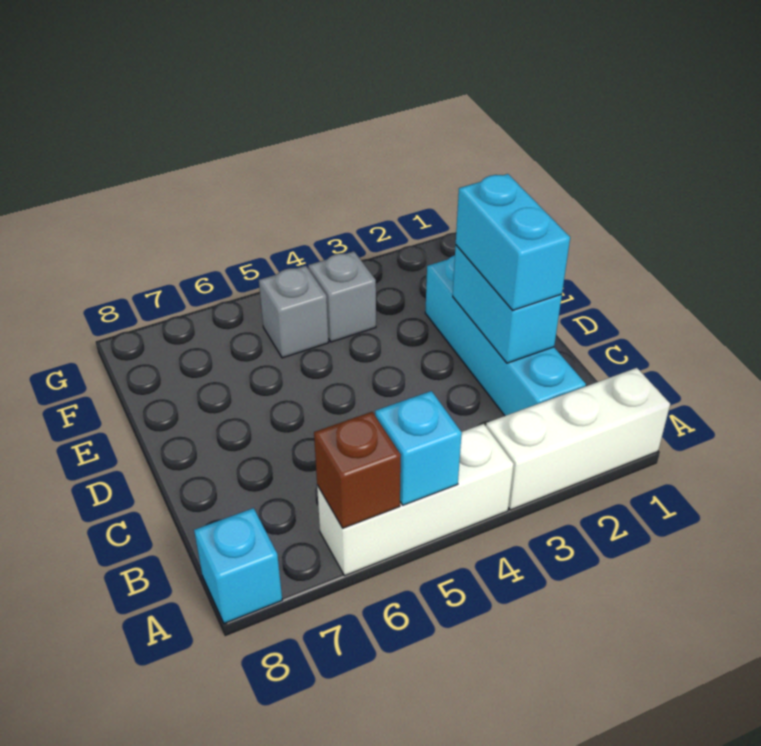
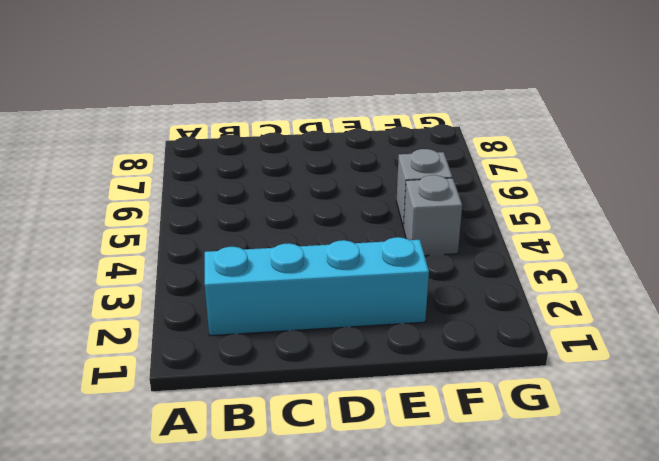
none -> white 1x3 brick [486,368,670,510]
none -> white 1x3 brick [317,424,514,576]

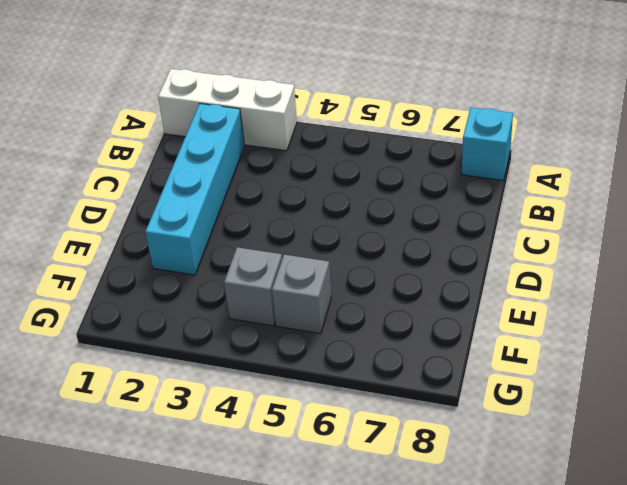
none -> white 1x3 brick [317,424,514,576]
none -> cyan 1x1 brick [375,391,462,505]

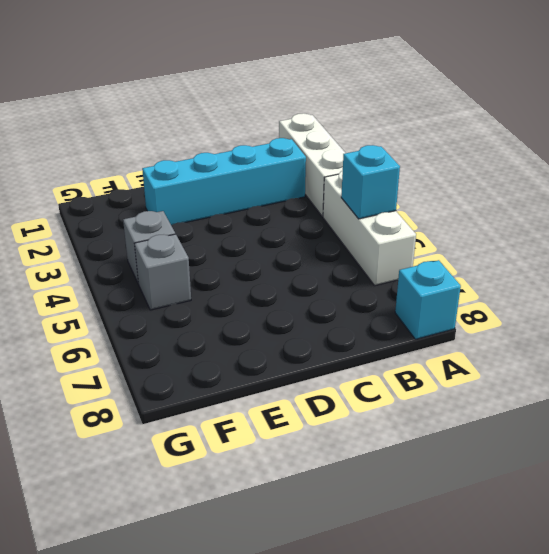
none -> brown 1x1 brick [314,412,401,528]
none -> cyan 1x2 brick [453,245,562,363]

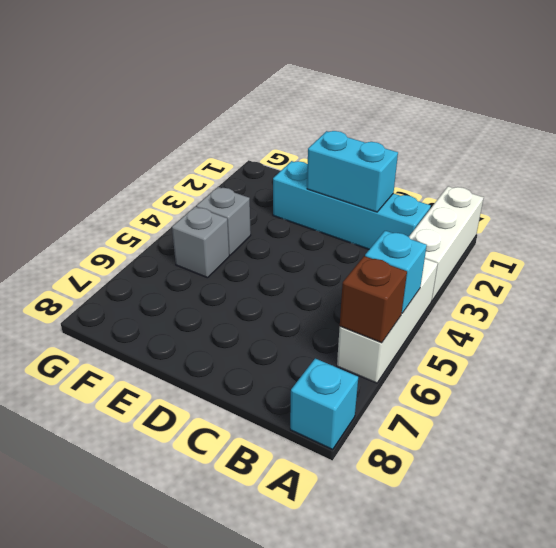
none -> cyan 1x2 brick [456,174,570,310]

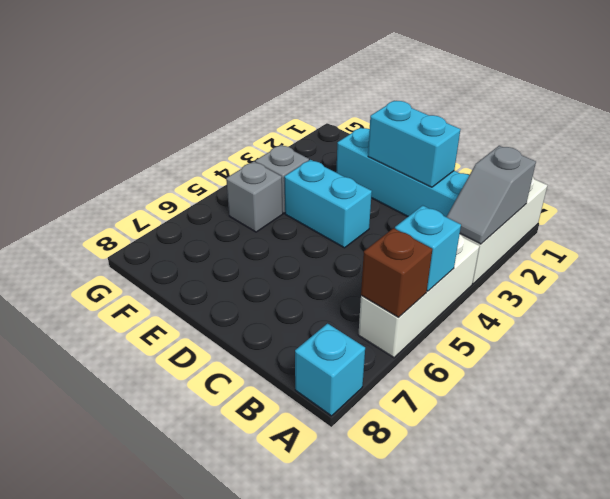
grey 1x2 slope [447,146,536,244] -> none
cyan 1x2 brick [284,160,372,248] -> cyan 1x2 brick moved to [456,174,570,310]

